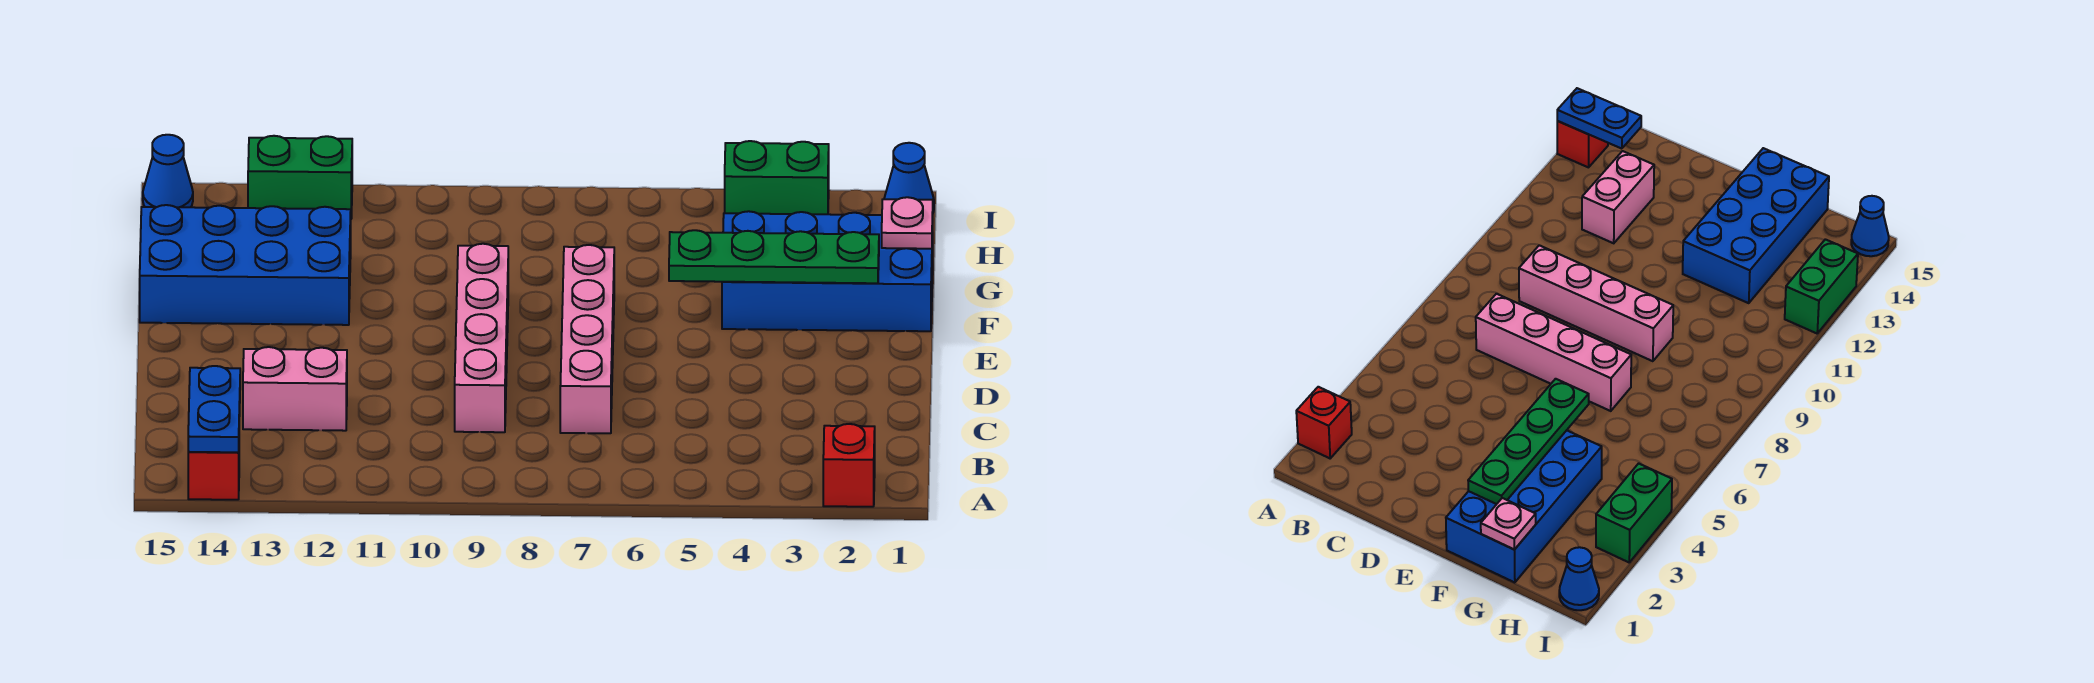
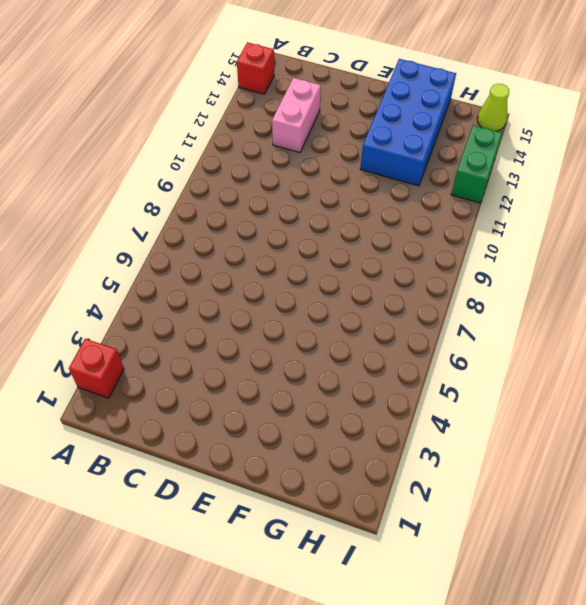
lime 1x1 cone [477,84,509,131] -> blue 1x1 cone [143,135,193,207]
none -> pink 1x4 brick [560,245,614,433]
none -> pink 1x4 brick [455,244,508,432]
none -> blue 2x4 brick [722,211,933,331]

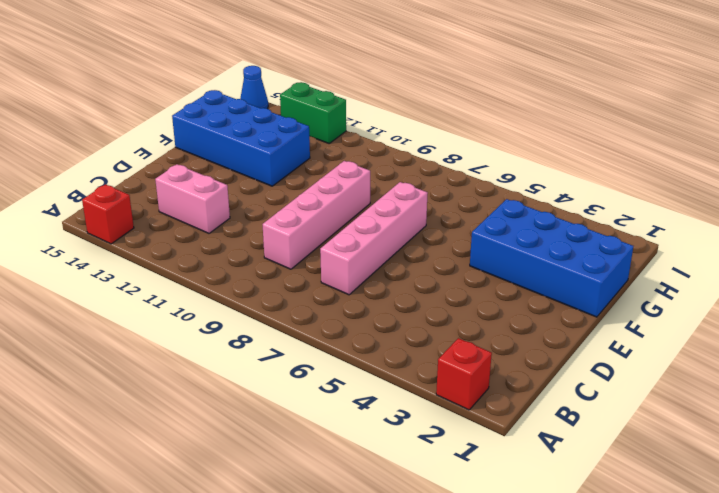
none -> blue 1x1 cone [884,143,934,211]
none -> green 1x2 brick [725,141,829,214]
none -> blue 1x2 plate [188,366,240,452]

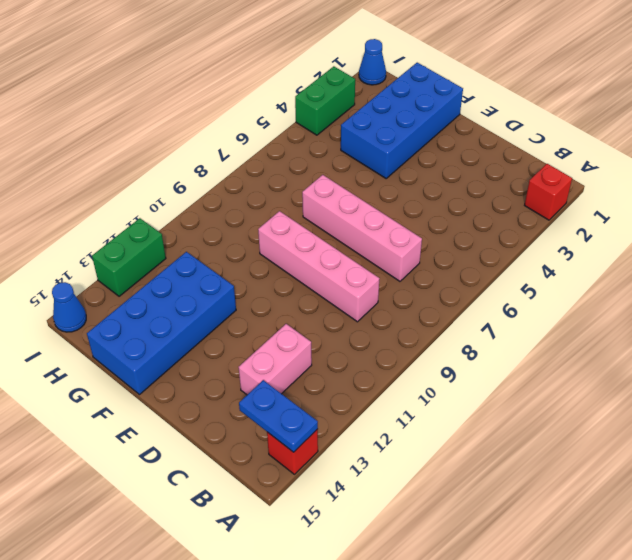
none -> green 1x4 plate [669,230,879,283]
none -> pink 1x1 plate [882,197,933,249]

